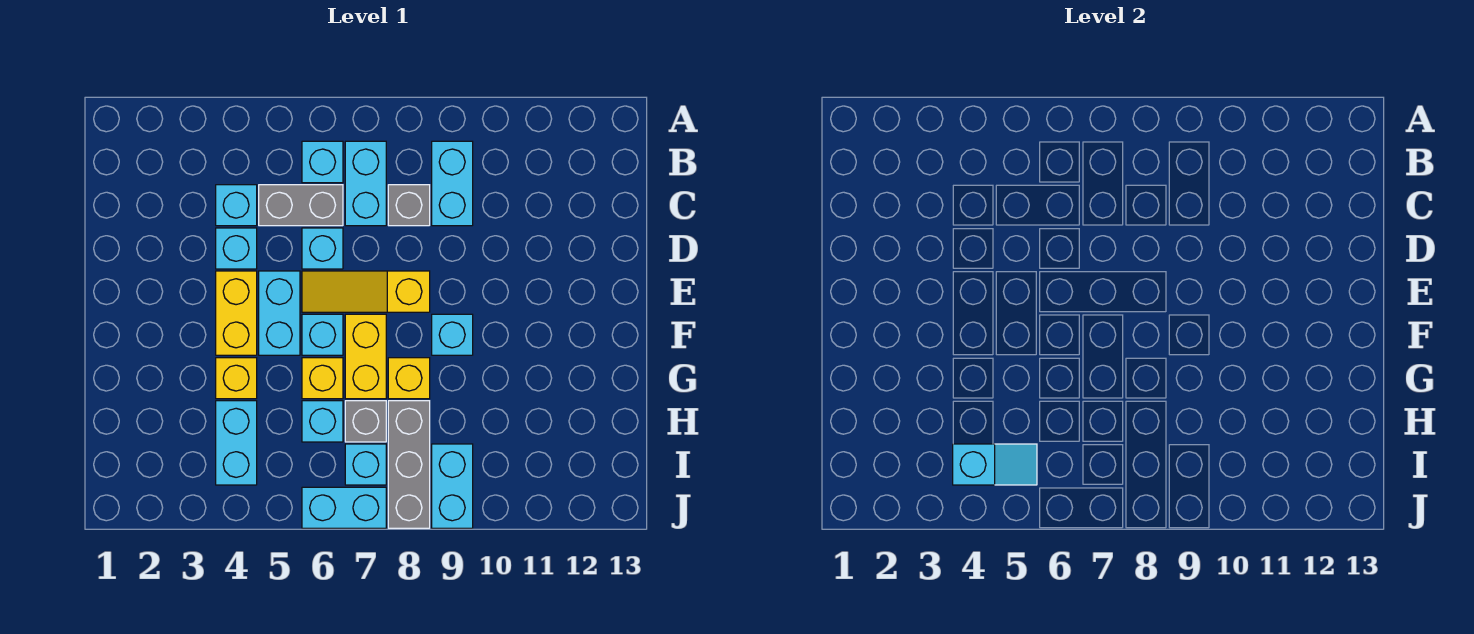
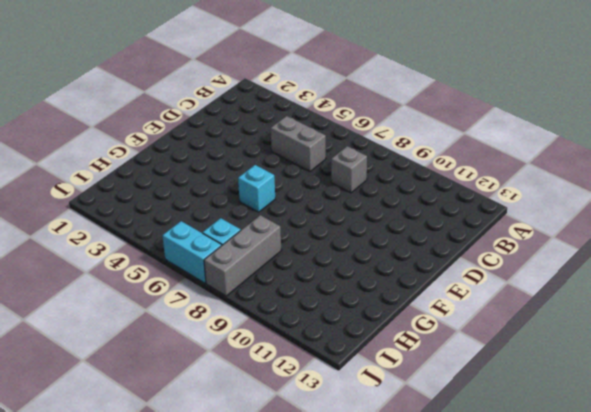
none -> cyan 1x1 brick [302,141,343,183]
none -> cyan 1x2 brick [345,141,386,226]
none -> cyan 1x2 brick [432,141,473,226]

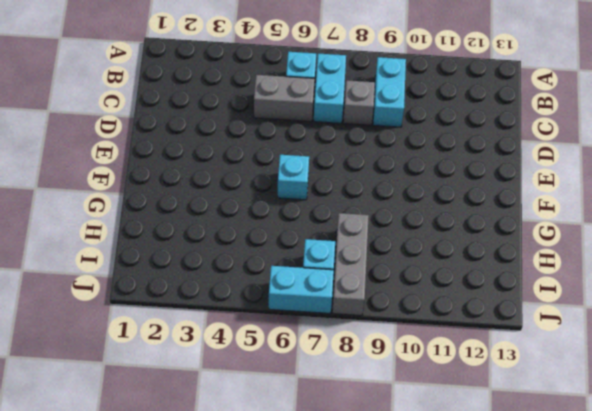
none -> cyan 1x1 brick [216,185,257,226]
none -> cyan 1x1 brick [216,228,257,269]
none -> cyan 1x1 brick [302,228,343,269]

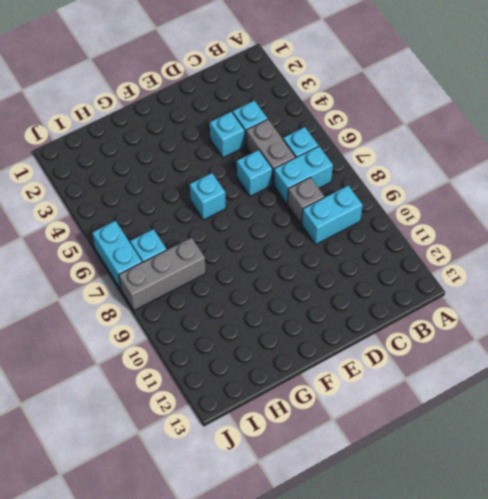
none -> yellow 1x2 brick [216,271,257,355]
none -> cyan 1x2 brick [259,271,300,355]
none -> yellow 1x3 slope [302,271,430,312]

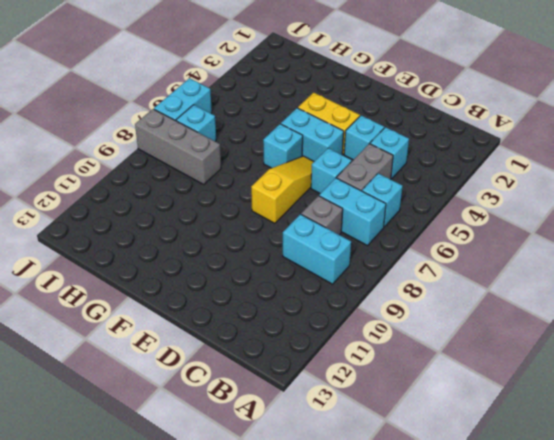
none -> yellow 1x2 brick [345,314,386,399]
none -> cyan 1x1 brick [432,314,473,355]
none -> yellow 1x1 brick [216,358,257,399]

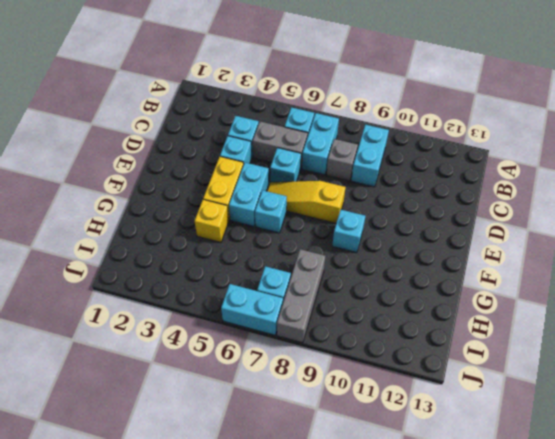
none -> yellow 1x2 brick [345,314,386,399]
none -> yellow 1x1 brick [302,358,343,399]
none -> yellow 1x1 brick [388,358,430,399]

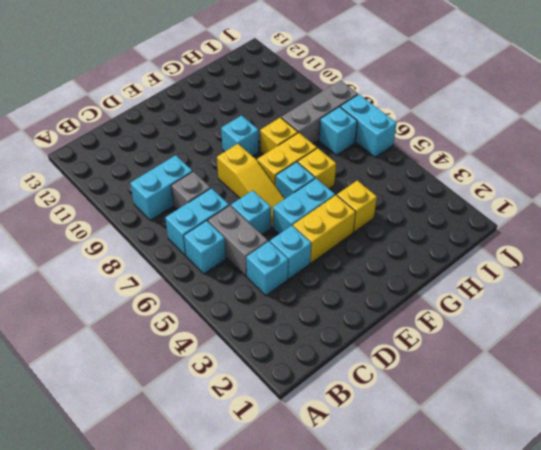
none -> cyan 1x2 brick [216,401,257,485]
none -> cyan 1x1 brick [302,401,343,442]
none -> grey 1x1 brick [345,401,386,442]

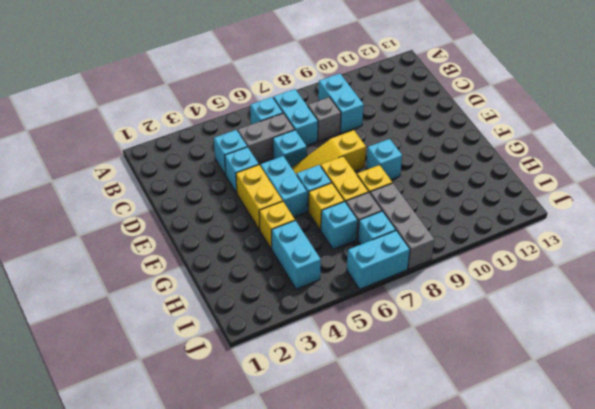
none -> cyan 1x2 brick [432,444,473,528]
none -> cyan 1x2 slope [953,444,1037,485]

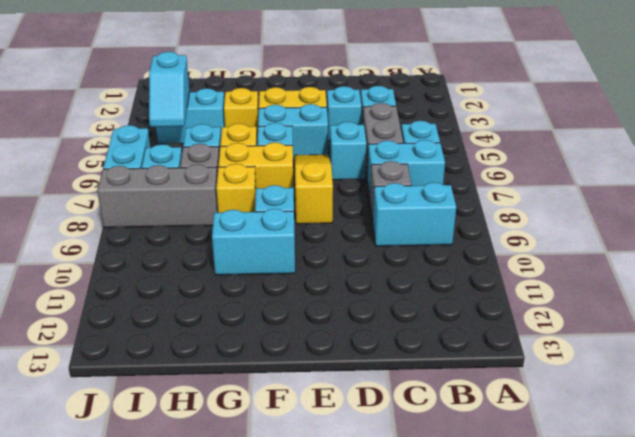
cyan 1x2 brick [212,209,295,275] -> cyan 1x2 brick moved to [432,444,473,528]

